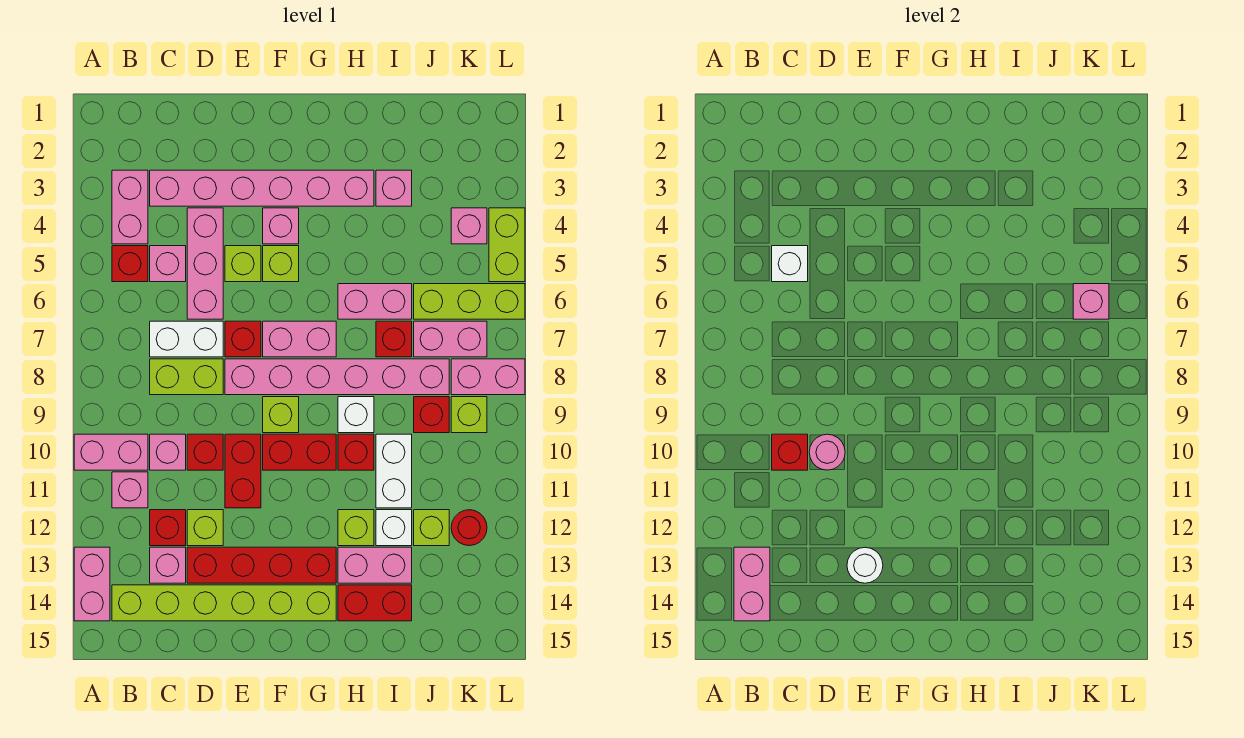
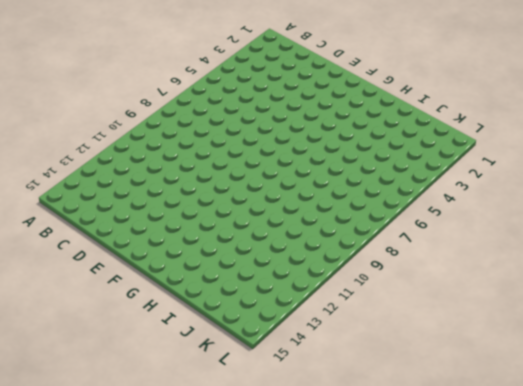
none -> pink 1x2 brick [74,434,148,470]
none -> pink 1x2 brick [74,547,110,621]
none -> pink 1x2 brick [112,170,148,244]
none -> red 1x1 brick [112,246,148,282]

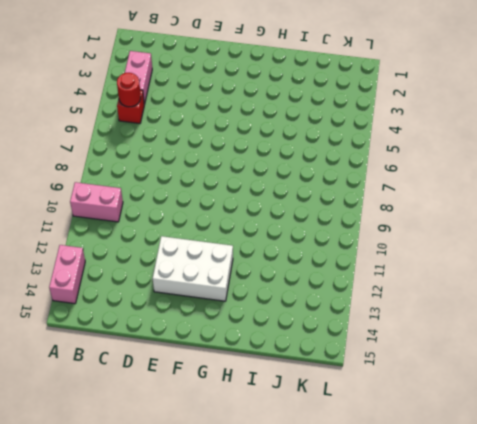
red 1x1 round brick [117,73,141,107] -> red 1x1 round brick moved to [451,510,487,546]
white 2x3 brick [153,236,233,301] -> red 1x4 brick [187,547,336,583]
none -> pink 1x1 brick [112,472,148,508]
none -> lime 1x6 brick [112,585,336,621]
none -> pink 1x6 brick [150,170,374,206]
none -> pink 1x1 brick [150,246,186,282]

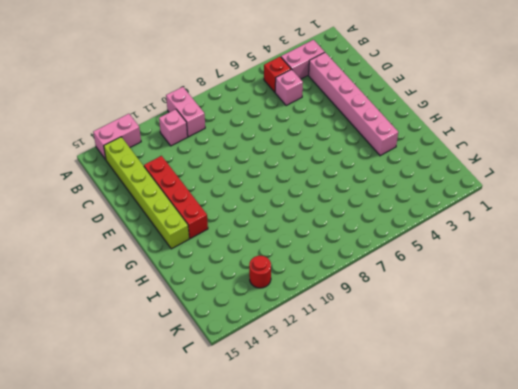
none -> white 1x2 brick [150,321,223,357]
none -> lime 1x2 brick [150,359,223,395]
none -> pink 1x1 brick [150,434,186,470]
none -> red 1x1 brick [150,510,186,546]

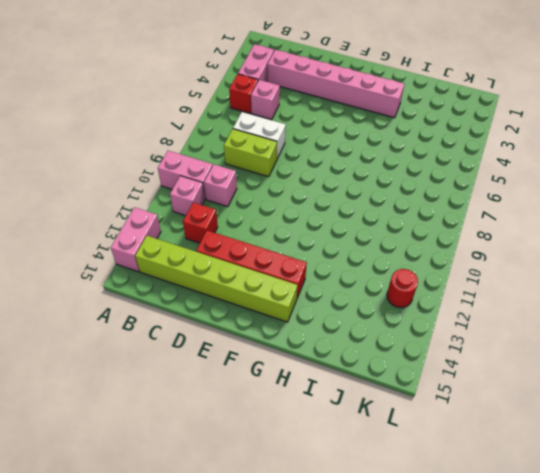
none -> pink 1x1 brick [150,547,186,583]
none -> pink 1x3 brick [187,208,223,319]
none -> red 1x1 brick [187,434,223,470]
none -> lime 1x1 brick [187,510,223,546]

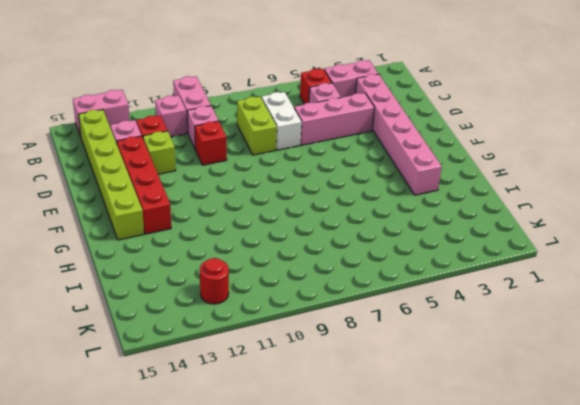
none -> lime 1x1 brick [225,246,261,282]
none -> red 1x1 brick [225,321,261,357]
none -> pink 1x6 brick [225,359,449,395]
none -> red 1x2 brick [225,434,261,508]

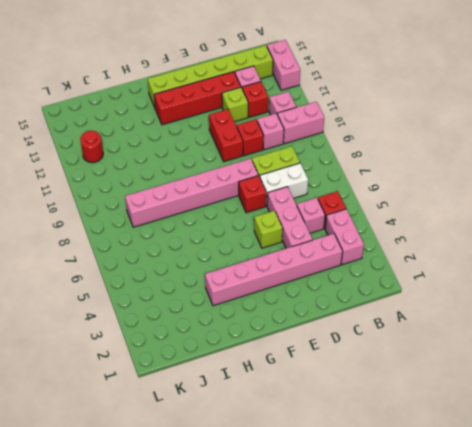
none -> pink 1x1 brick [263,208,299,244]
none -> lime 1x1 brick [263,246,299,282]
none -> pink 1x2 brick [263,321,336,357]
none -> lime 1x1 brick [263,397,299,433]

